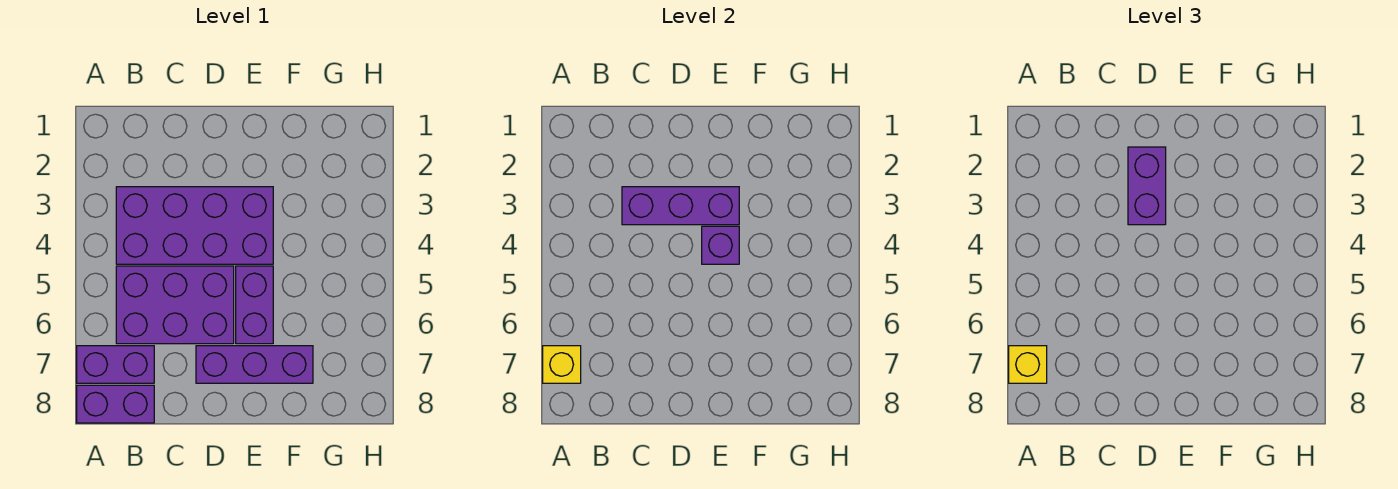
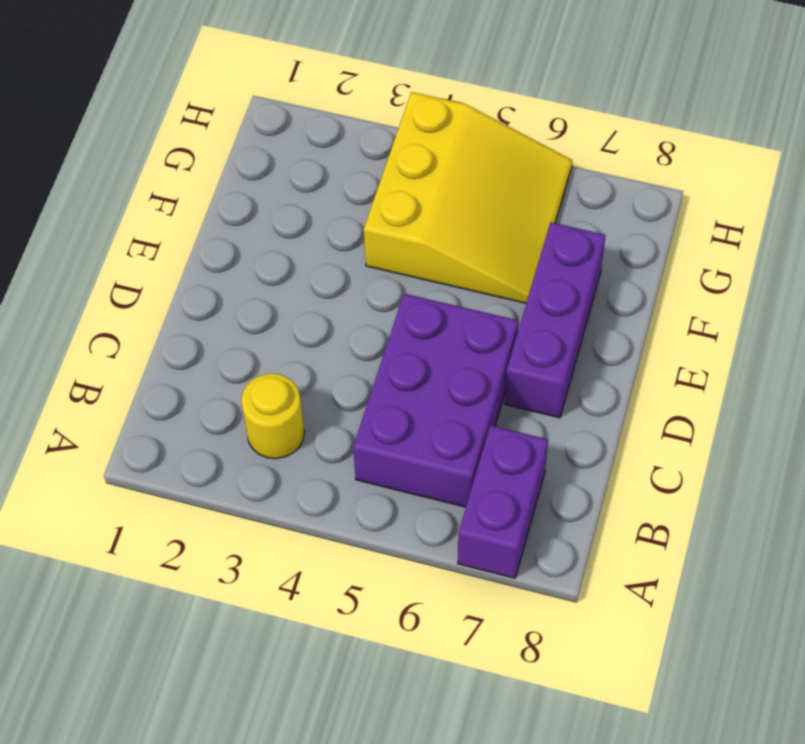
yellow 1x1 round brick [241,373,304,459] -> purple 2x4 brick [116,187,273,264]
yellow 3x3 slope [364,92,572,303] -> none
none -> purple 1x2 brick [77,385,154,423]
none -> purple 1x2 brick [236,266,273,344]

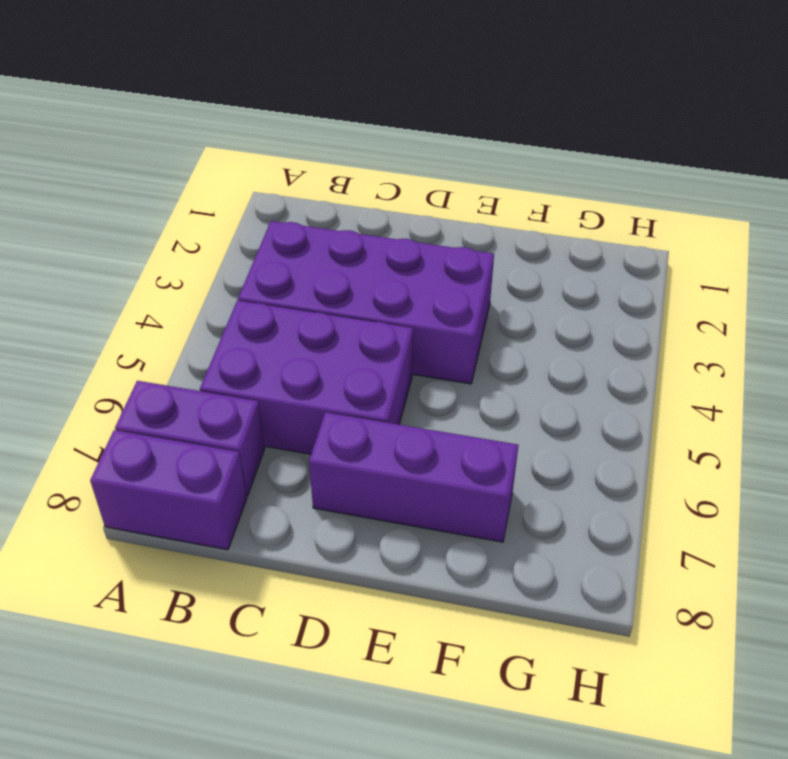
none -> purple 1x2 brick [236,266,273,344]
none -> yellow 1x1 brick [543,346,581,383]

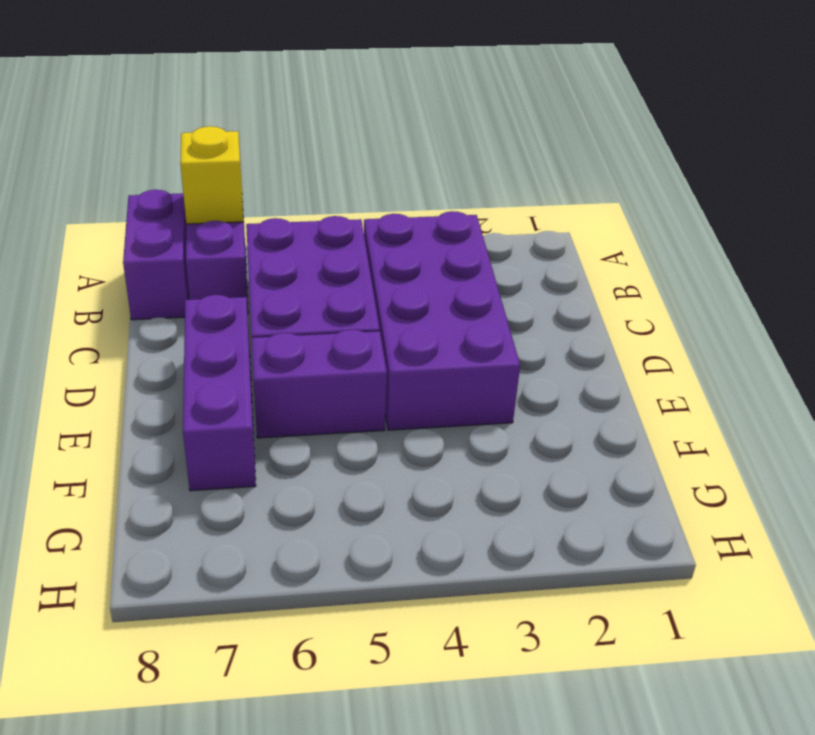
none -> purple 1x3 brick [622,187,739,225]
none -> purple 1x1 brick [702,226,739,264]

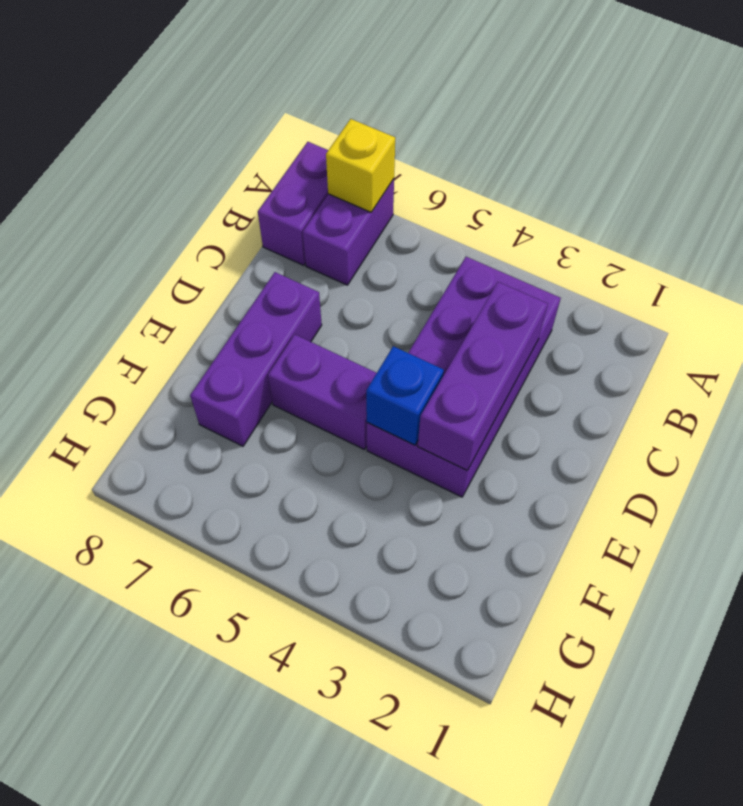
blue 1x1 brick [366,346,444,445] -> purple 1x1 brick [702,226,739,264]
none -> purple 2x3 brick [116,266,234,344]
none -> yellow 1x1 brick [1009,346,1047,383]

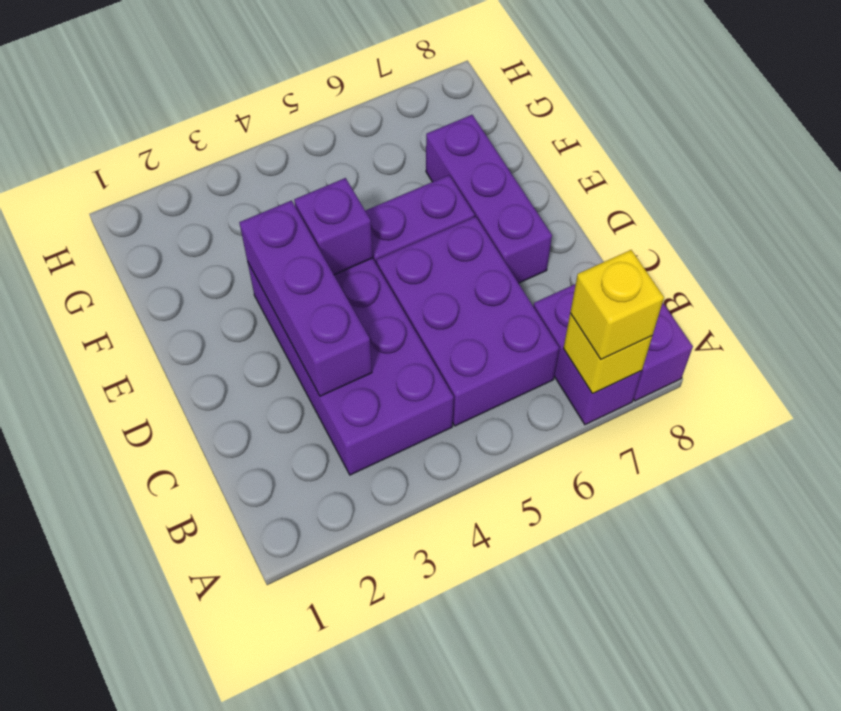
none -> purple 1x2 brick [1128,147,1166,225]

